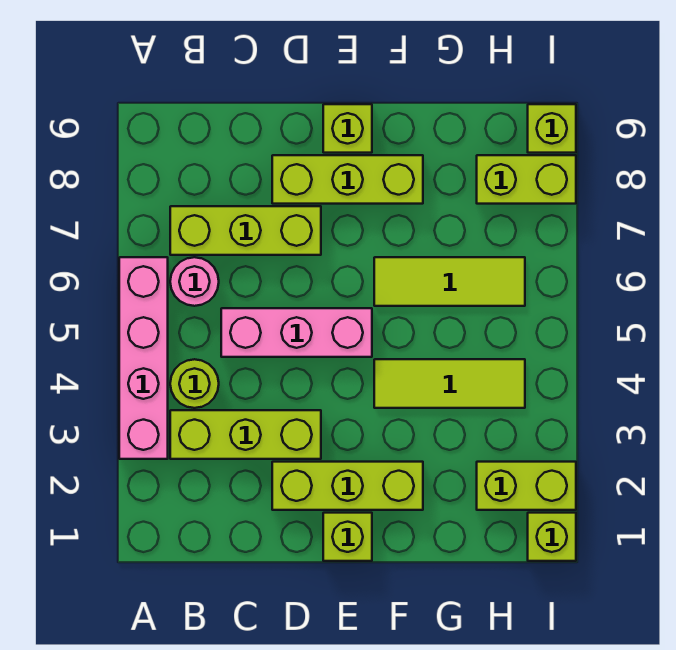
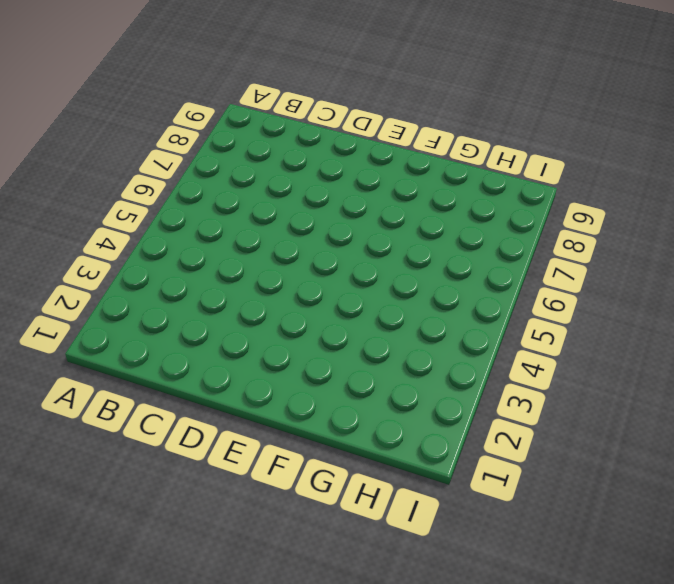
none -> pink 1x4 brick [119,257,168,459]
none -> lime 1x3 brick [170,410,321,459]
none -> lime 1x1 round brick [170,359,219,408]

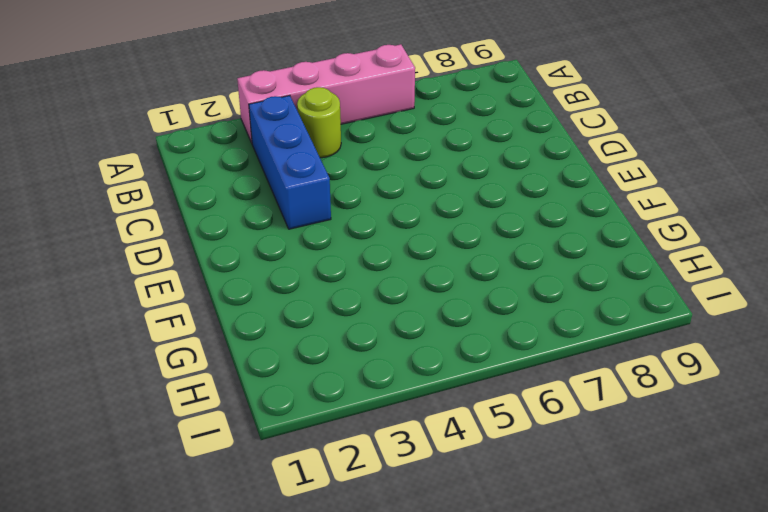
blue 1x3 brick [249,96,331,229] -> lime 1x3 brick [170,410,321,459]
none -> pink 1x1 round brick [170,257,219,306]
none -> lime 1x3 brick [170,206,321,255]
none -> pink 1x3 brick [221,308,372,357]

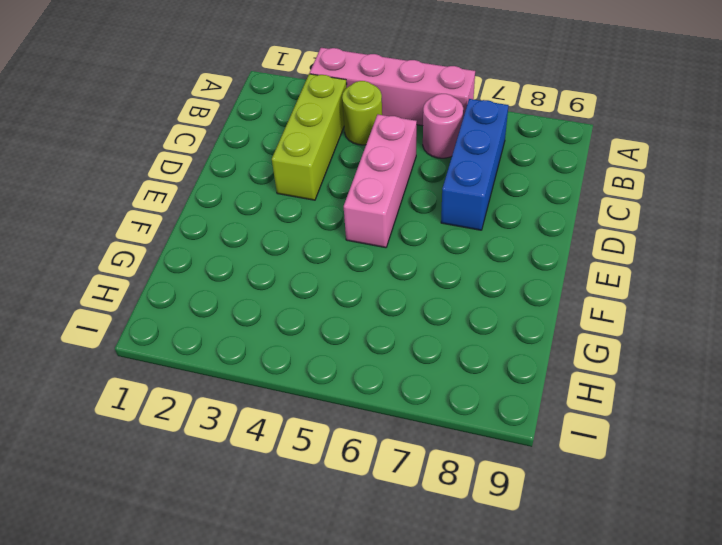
blue 1x3 brick [441,99,509,230] -> lime 1x3 brick [170,206,321,255]
none -> lime 1x3 brick [272,462,423,510]
none -> lime 1x3 brick [272,155,423,204]
none -> lime 1x1 brick [323,513,372,561]

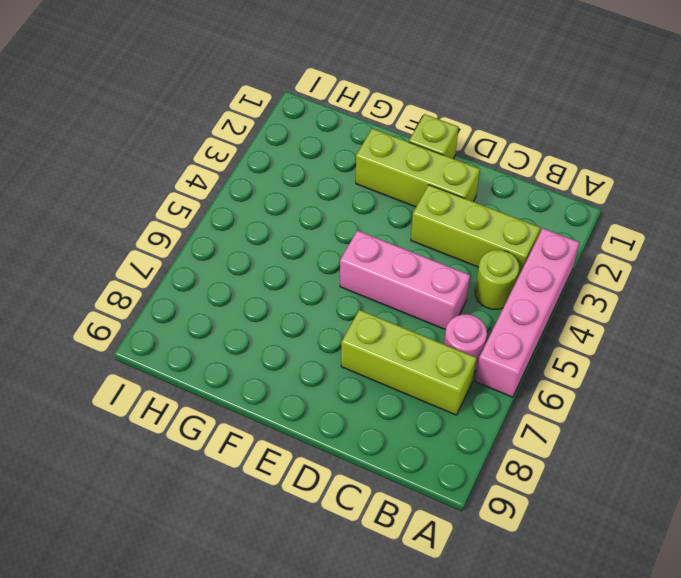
none -> lime 1x3 brick [272,155,423,204]
none -> lime 1x1 brick [323,104,372,153]
none -> lime 1x3 tile [374,359,525,408]

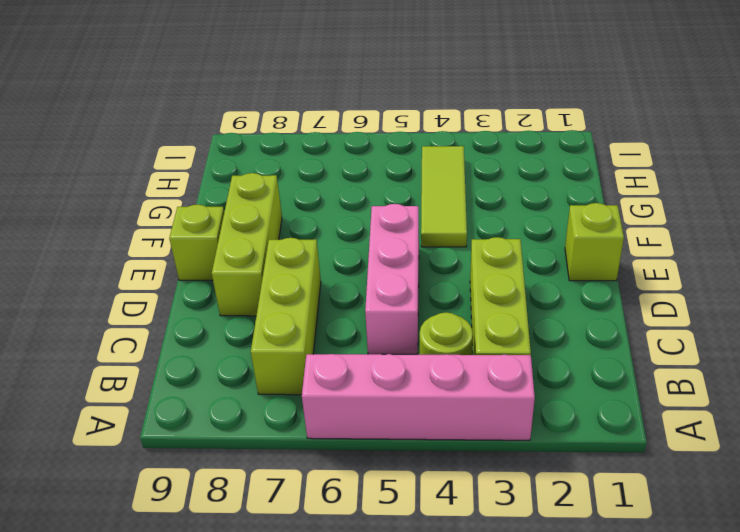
none -> pink 1x1 round brick [170,257,219,306]
none -> lime 1x3 brick [272,462,423,510]
none -> lime 1x3 tile [374,257,525,306]

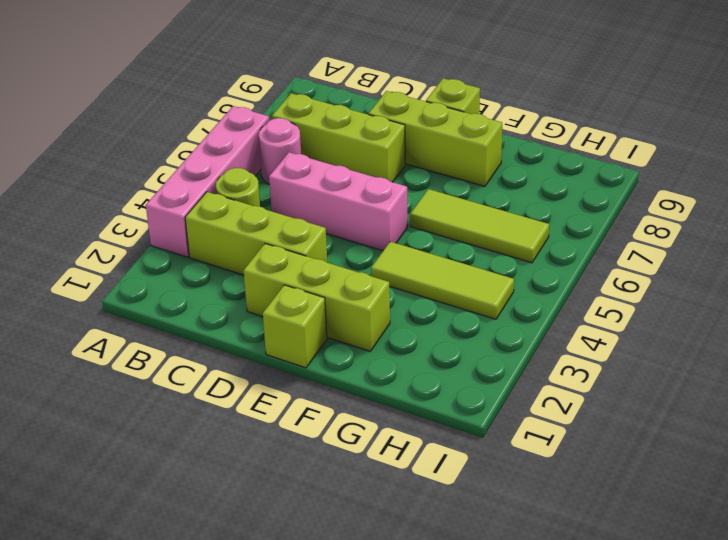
none -> lime 1x2 brick [477,462,576,510]
none -> lime 1x2 brick [477,155,576,204]
none -> lime 1x1 brick [528,513,576,561]

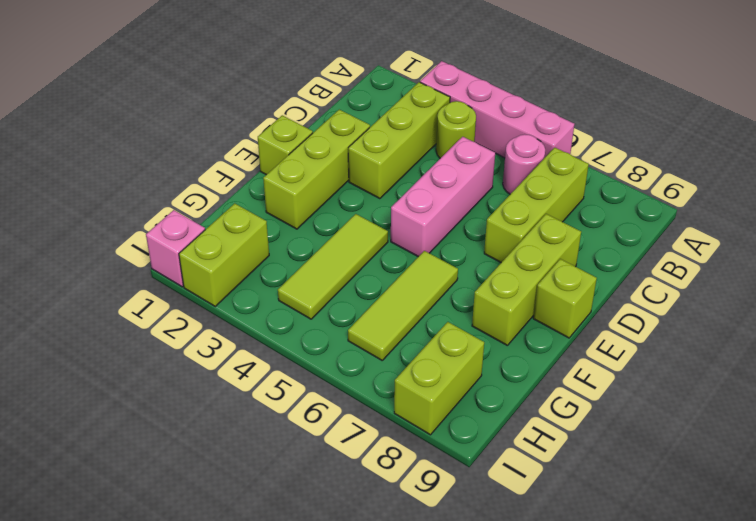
pink 1x1 brick [146,210,205,287] -> lime 1x1 brick [528,513,576,561]
none -> lime 1x1 brick [528,104,576,153]

